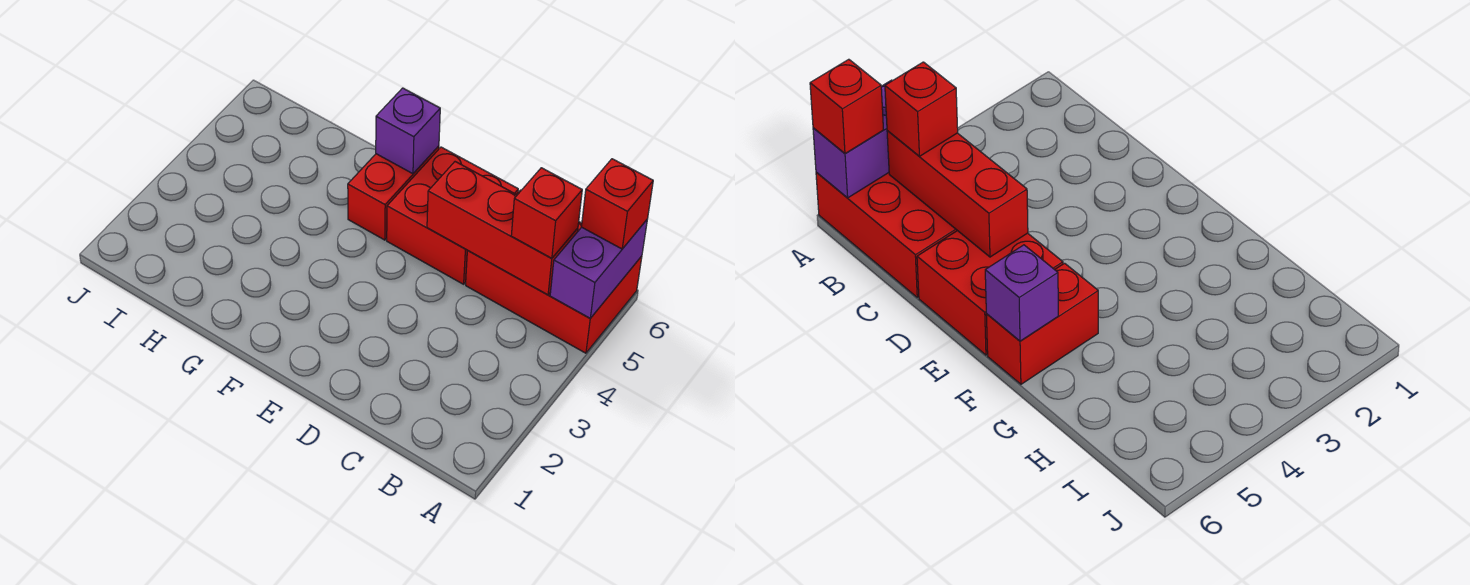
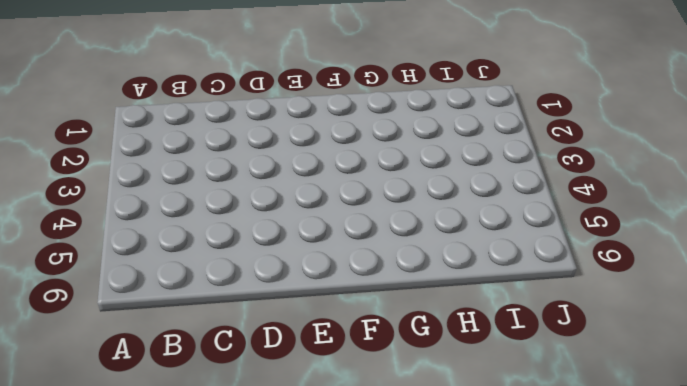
none -> red 2x3 brick [466,190,642,353]
none -> red 2x2 brick [387,147,518,284]

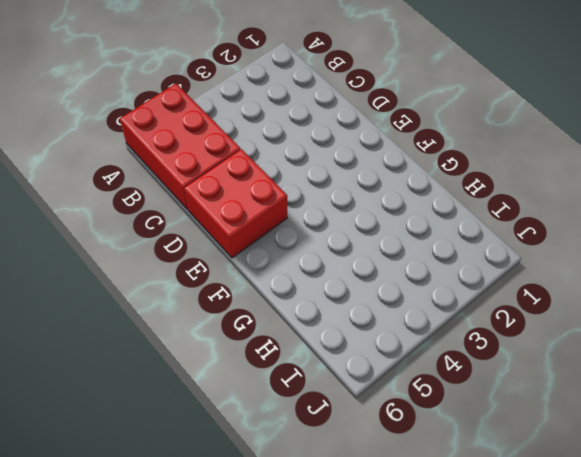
none -> red 1x2 brick [348,146,439,240]
none -> purple 1x2 brick [550,220,647,318]

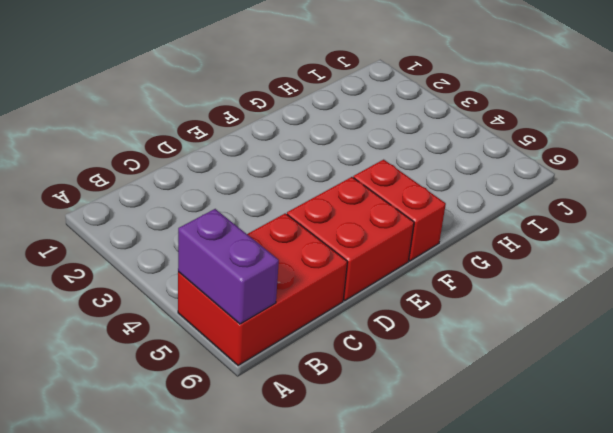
none -> red 1x3 brick [427,162,578,295]
none -> purple 1x1 brick [376,88,440,174]

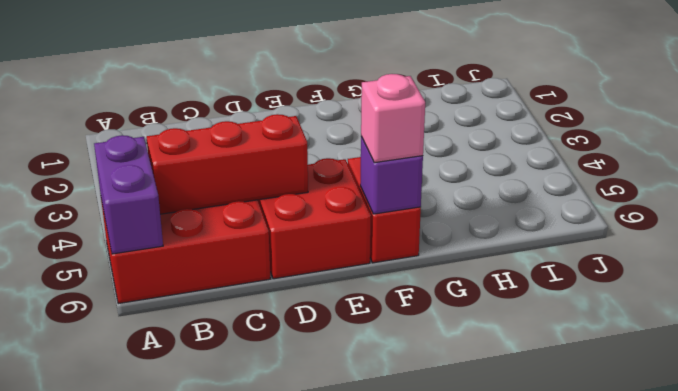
pink 1x1 brick [361,74,425,163] -> none
none -> red 1x1 brick [581,159,653,249]
none -> red 1x1 brick [511,168,582,258]

